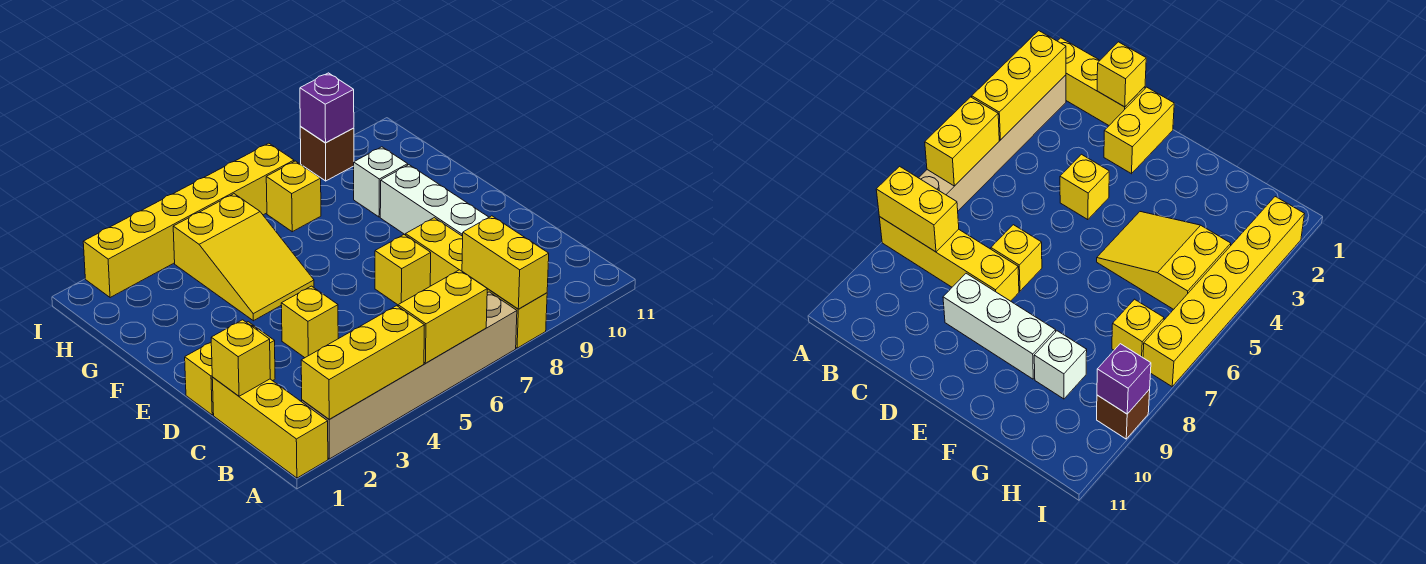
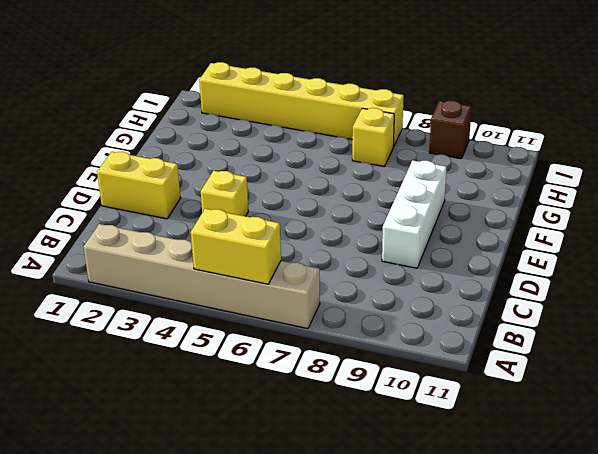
none -> yellow 1x3 brick [212,377,328,478]
none -> yellow 1x4 brick [406,218,547,348]
none -> yellow 1x1 brick [375,235,431,305]

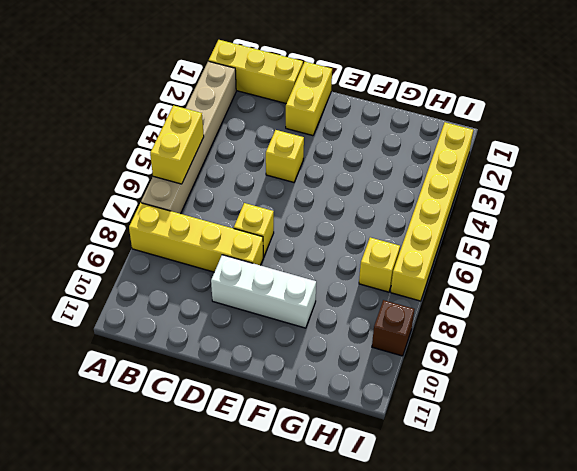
none -> yellow 2x3 slope [173,194,314,321]
none -> white 1x1 brick [354,147,408,217]
none -> yellow 1x3 brick [301,306,424,419]

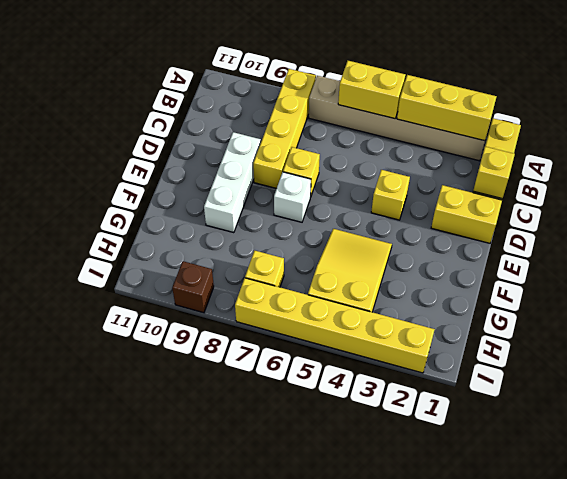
white 1x1 brick [274,172,311,222] -> white 1x1 brick moved to [354,147,408,217]
none -> yellow 1x2 brick [462,216,549,309]
none -> purple 1x1 brick [300,73,354,143]

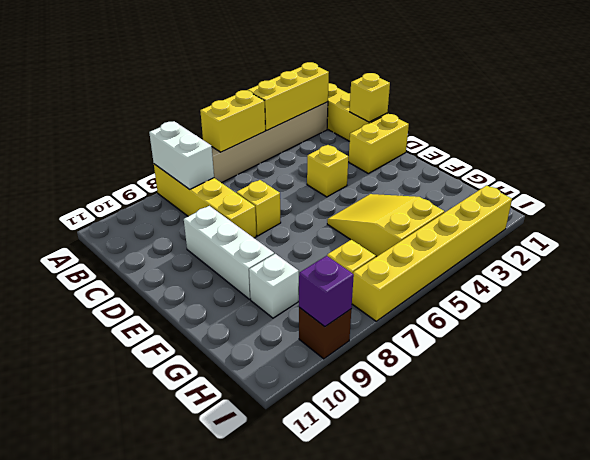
white 1x2 brick [149,121,214,189] -> yellow 1x2 brick [462,216,549,309]

